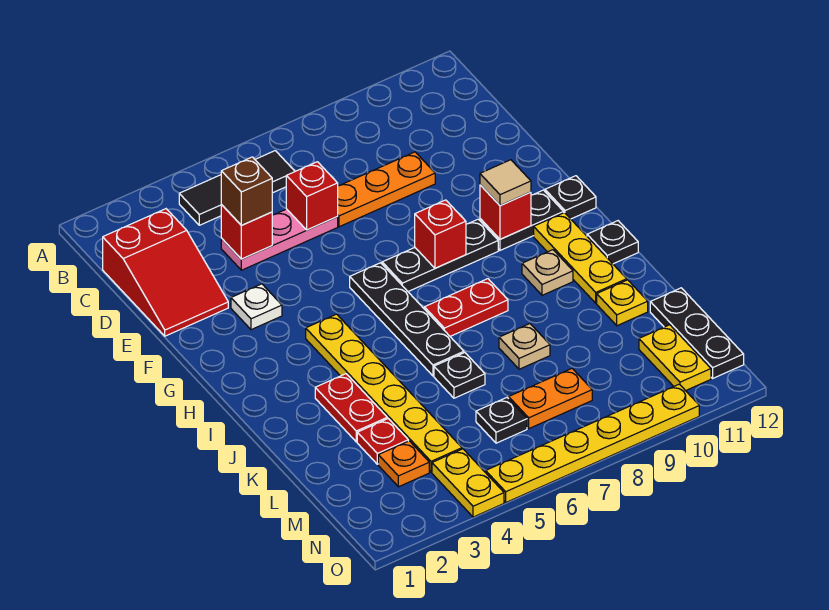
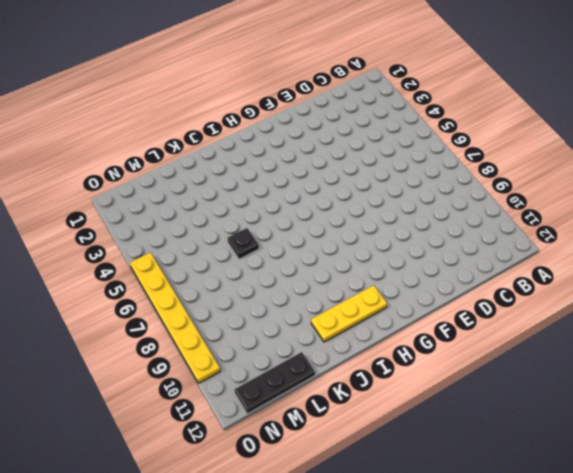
none -> black 1x3 tile [179,151,295,225]
none -> red 2x3 slope [103,209,228,336]
none -> pink 1x3 plate [221,209,338,270]
none -> orange 1x3 plate [337,152,435,227]

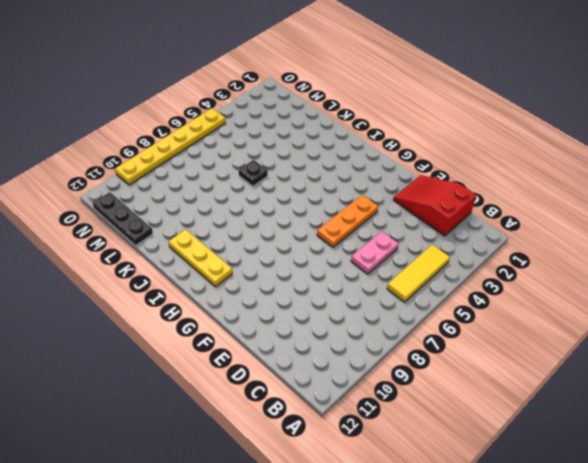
yellow 1x3 tile [387,244,450,302] -> black 1x3 tile [179,151,295,225]
pink 1x2 plate [351,231,398,274] -> pink 1x3 plate [221,209,338,270]
orange 1x3 plate [317,195,378,247] -> orange 1x3 plate moved to [337,152,435,227]
none -> white 1x1 plate [231,284,282,330]
none -> black 1x4 plate [350,263,464,376]
none -> black 1x3 plate [382,219,498,291]
none -> black 1x2 plate [480,190,564,250]

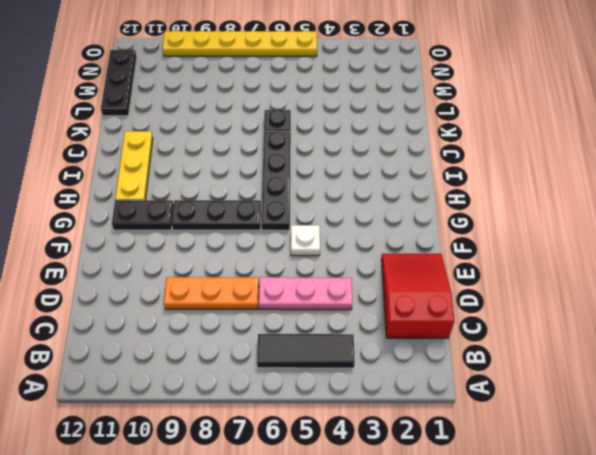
white 1x1 plate [291,225,320,256] -> white 1x1 plate moved to [231,284,282,330]
none -> black 1x1 plate [545,176,596,219]
none -> yellow 1x6 plate [306,314,462,472]
none -> red 1x2 plate [424,279,508,336]
none -> tan 1x1 plate [522,250,573,295]

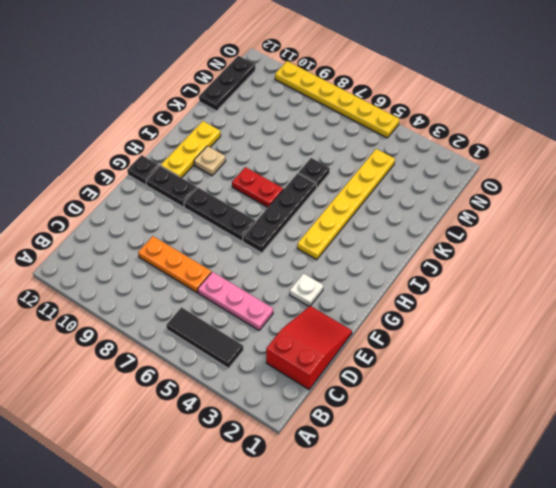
none -> black 1x1 plate [587,221,638,264]
none -> red 1x2 plate [315,374,387,442]
none -> tan 1x1 plate [499,324,550,369]
none -> yellow 1x1 plate [597,280,648,326]

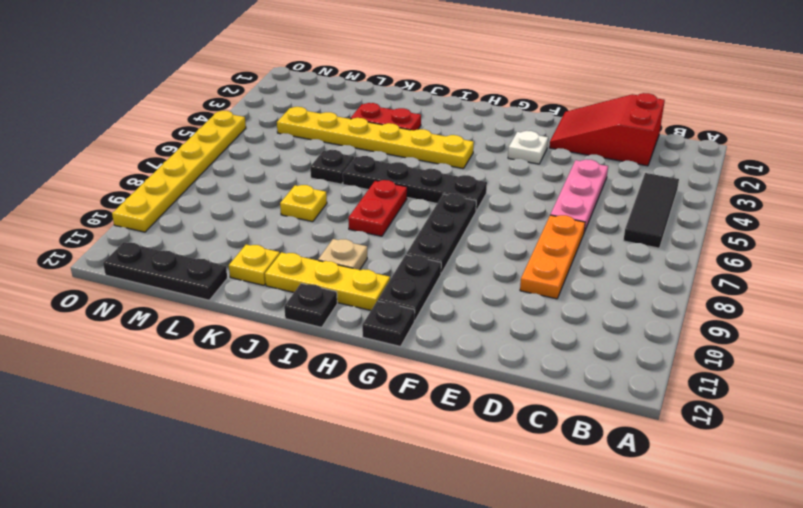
yellow 1x1 plate [280,185,327,222] -> tan 1x1 plate [499,324,550,369]
none -> red 1x1 plate [357,419,408,464]
none -> orange 1x1 plate [378,441,429,487]
none -> black 1x1 plate [476,398,527,443]
none -> orange 1x2 plate [509,369,592,428]

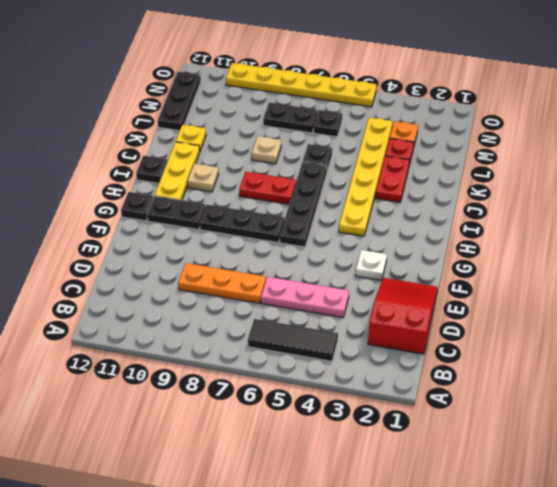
black 1x2 plate [263,102,317,133] -> orange 1x2 plate [509,369,592,428]
none -> yellow 1x2 plate [639,325,711,391]
none -> yellow 1x2 plate [432,449,504,517]
none -> red 1x1 brick [221,205,272,259]
none -> red 1x1 brick [286,162,338,230]

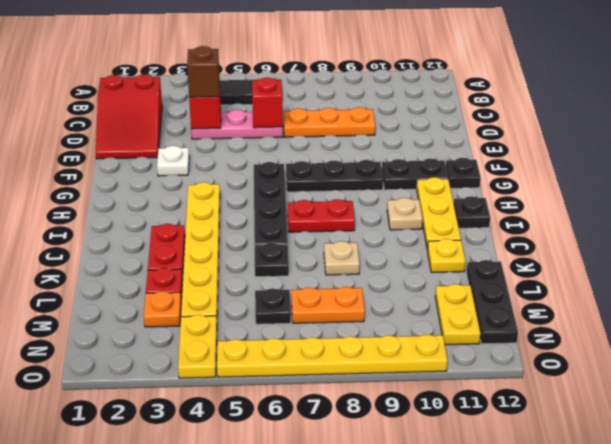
none -> red 1x1 brick [415,200,466,268]
none -> red 1x1 brick [480,185,531,239]
none -> tan 1x1 tile [480,160,531,206]

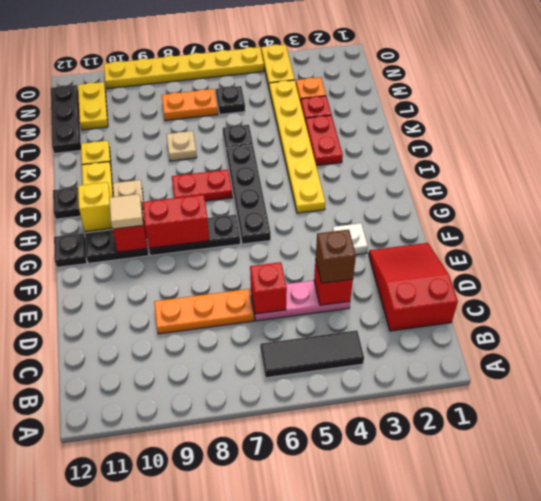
red 1x2 brick [143,195,209,248] -> red 1x1 brick [415,200,466,268]
yellow 1x1 brick [78,182,112,232] -> none

